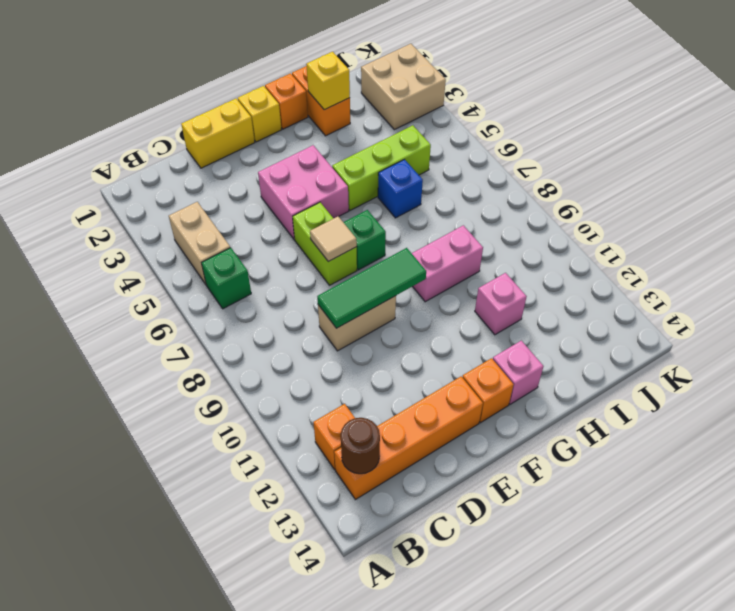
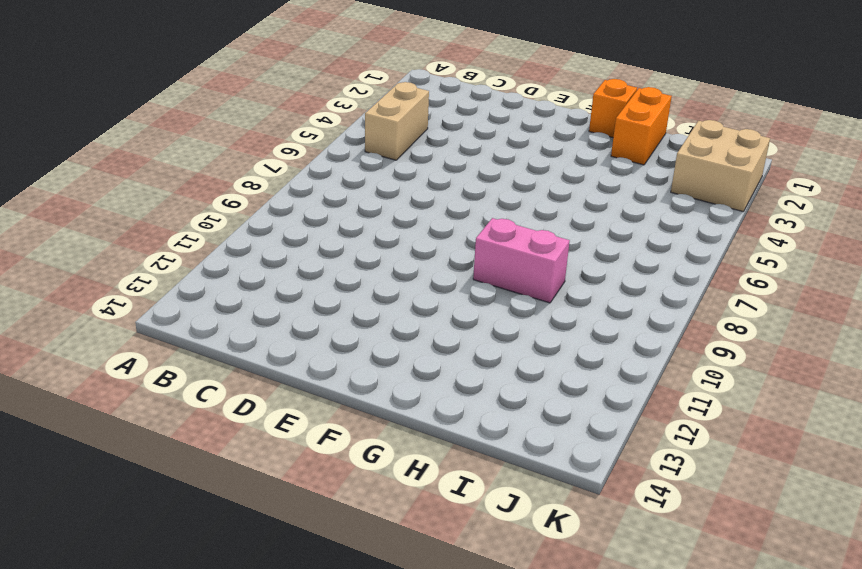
none -> green 1x1 brick [202,248,251,309]
none -> orange 1x1 brick [313,404,355,469]
none -> orange 1x4 brick [334,376,483,500]

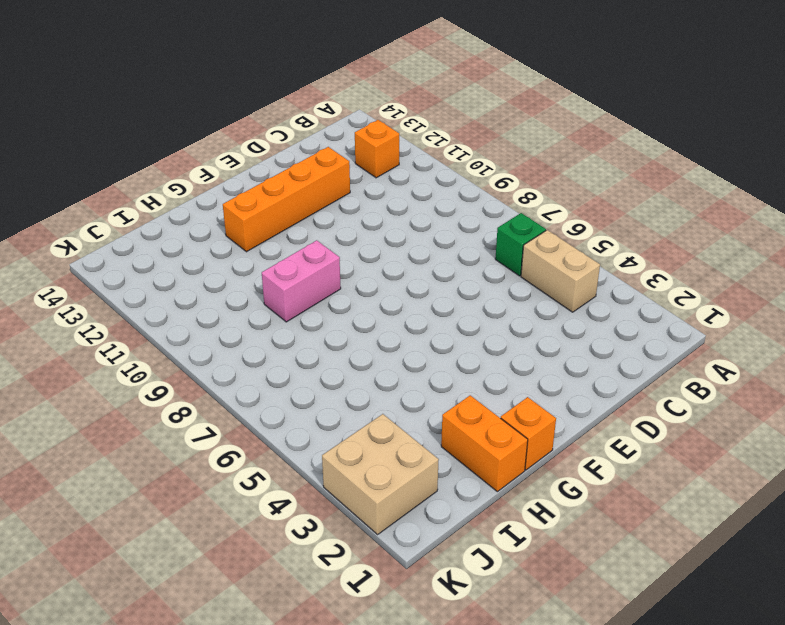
orange 1x4 brick [223,147,350,252] -> orange 1x4 brick moved to [334,376,483,500]
none -> yellow 1x2 brick [181,99,255,168]
none -> tan 1x2 brick [318,296,396,351]
none -> pink 2x2 brick [258,145,349,239]

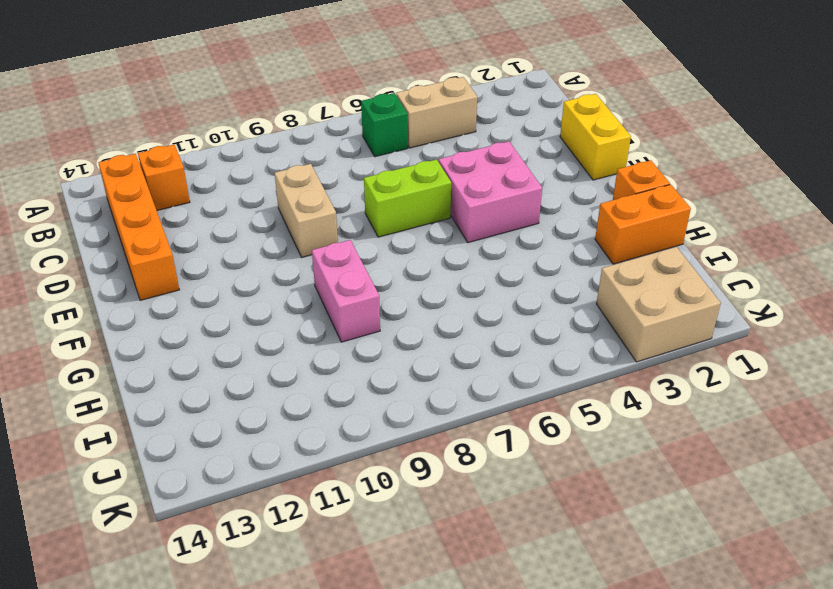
none -> yellow 1x1 brick [238,86,282,142]
none -> green 1x1 brick [343,210,386,270]
none -> orange 1x1 brick [462,358,514,423]

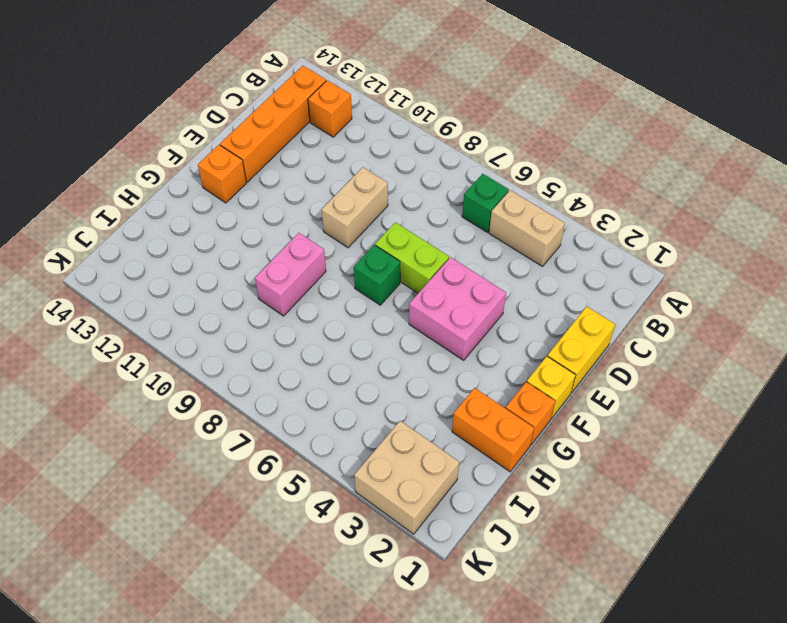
none -> lime 1x3 brick [332,125,431,210]
none -> pink 1x1 brick [493,341,544,404]
none -> blue 1x1 brick [378,160,423,218]

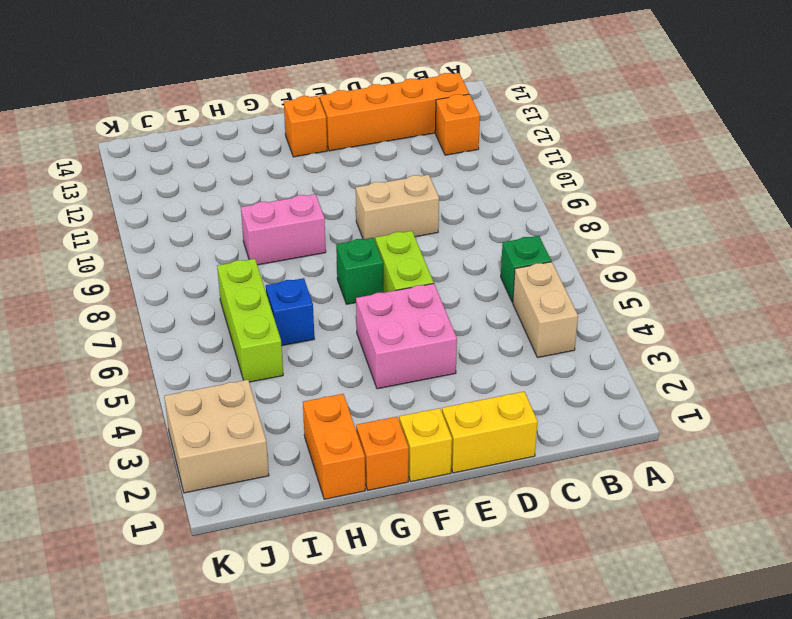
lime 1x3 brick [217,259,283,382] -> lime 1x3 brick turned to [332,125,431,210]
none -> pink 1x1 brick [493,341,544,404]
none -> pink 1x1 brick [475,273,527,335]
none -> brown 1x1 round brick [341,418,380,474]

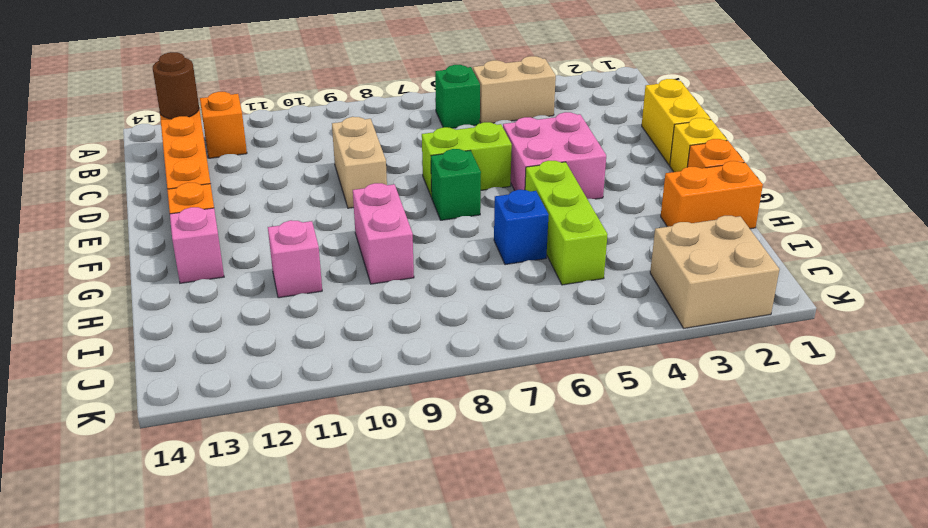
none -> green 1x3 tile [317,248,426,328]
none -> tan 1x1 tile [310,216,357,262]
none -> yellow 1x1 brick [306,52,350,110]

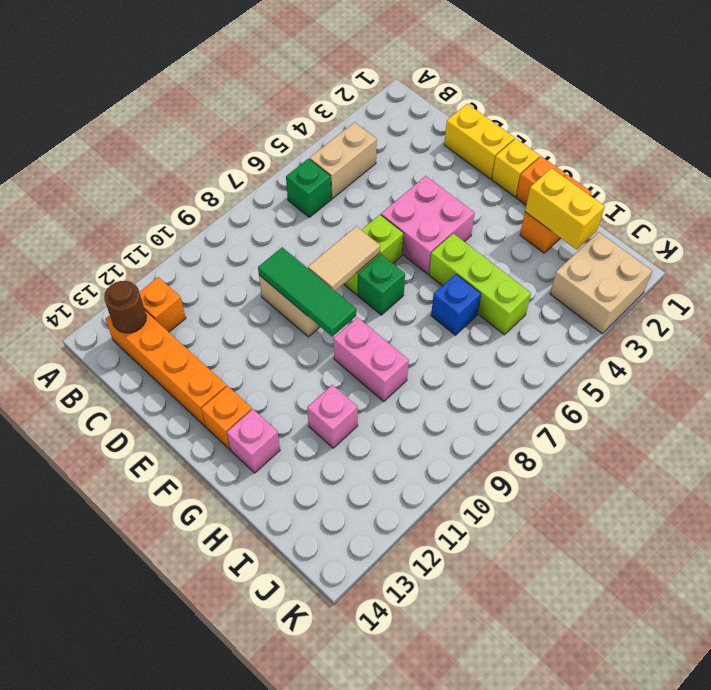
tan 1x2 tile [308,226,380,291] -> tan 1x1 tile [310,216,357,262]
yellow 1x2 brick [525,168,605,250] -> yellow 1x1 brick [306,52,350,110]

